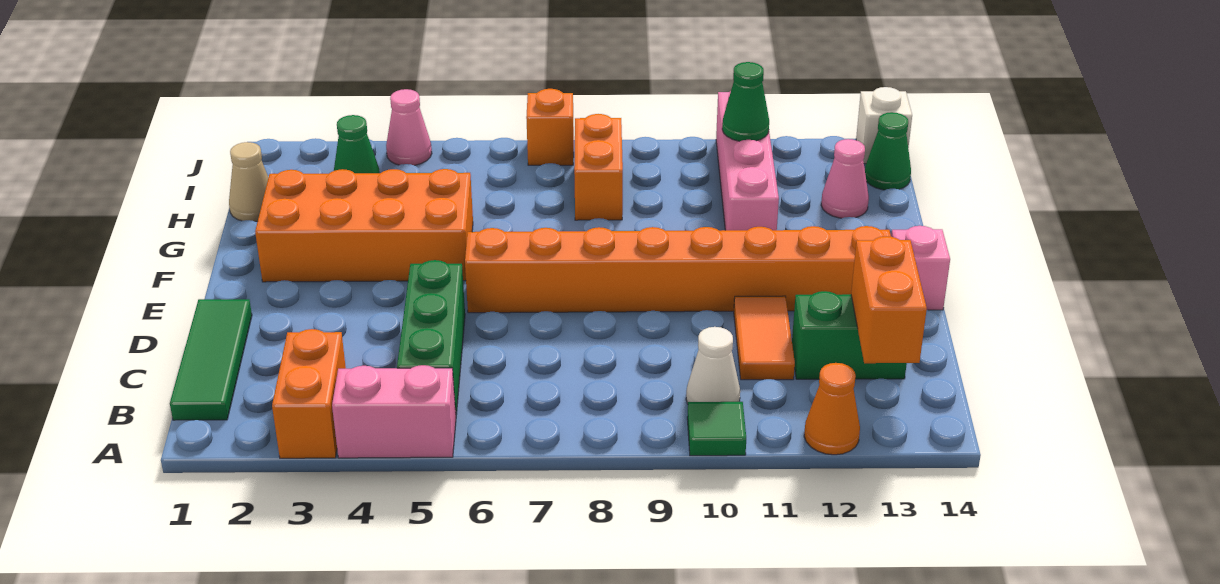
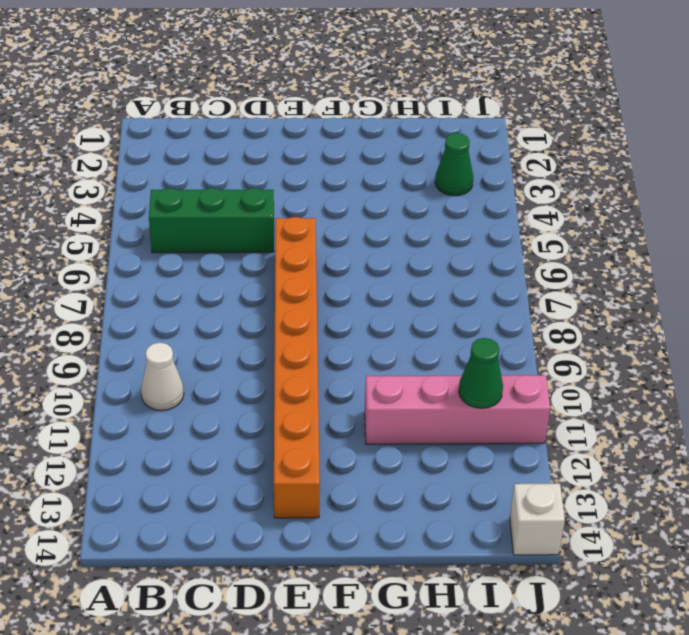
none -> orange 1x2 brick [272,329,346,458]
none -> pink 1x2 brick [332,365,456,458]
none -> green 1x1 tile [687,402,746,456]

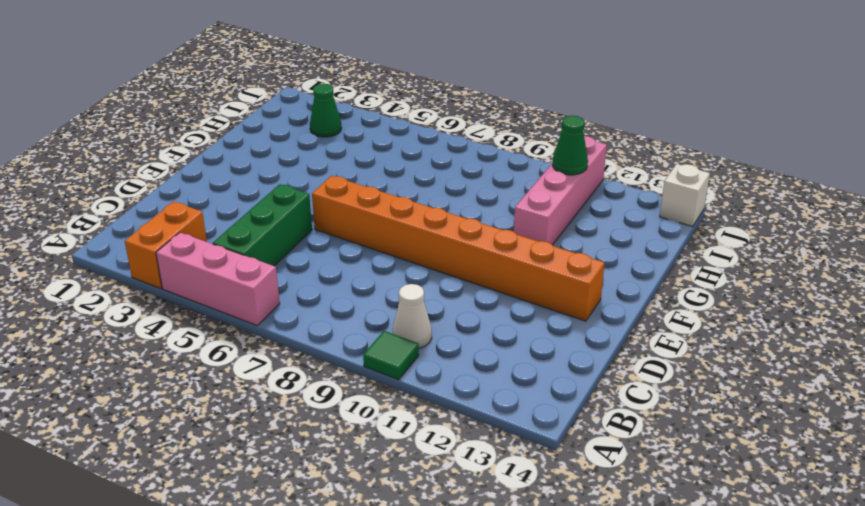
pink 1x3 brick [156,233,280,326] -> pink 1x2 brick [332,365,456,458]
none -> orange 1x1 cone [804,363,860,455]
none -> green 1x3 tile [170,299,252,420]
none -> orange 1x2 tile [734,296,795,380]

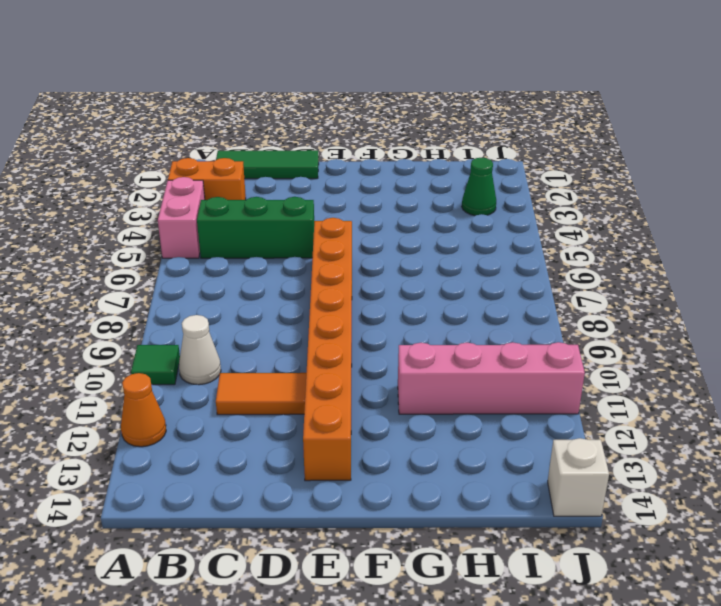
none -> green 1x2 brick [792,291,907,379]
none -> pink 1x1 brick [891,226,950,310]
none -> orange 2x4 brick [255,169,473,282]

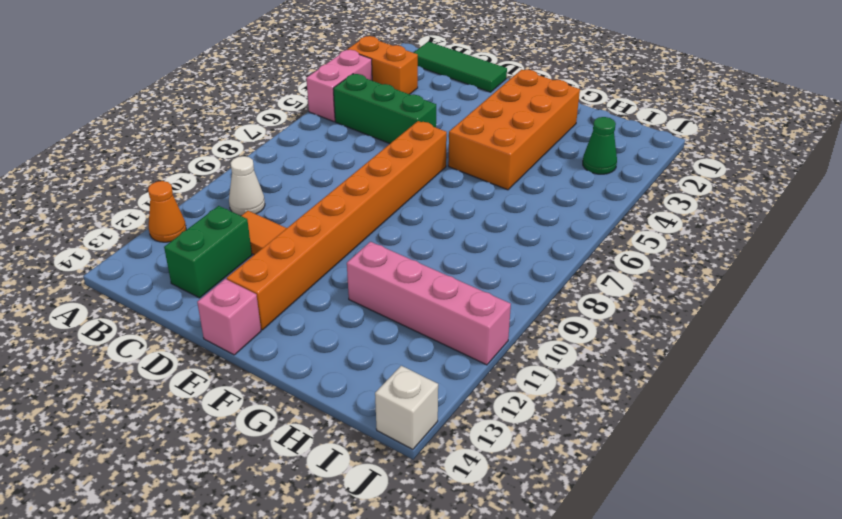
none -> green 1x1 tile [687,402,746,456]
none -> tan 1x1 cone [229,142,269,221]
none -> orange 1x2 brick [574,114,623,220]

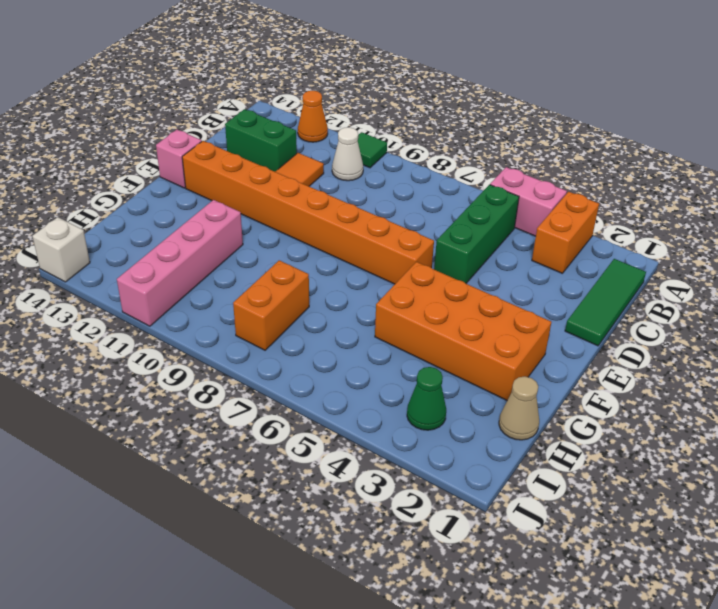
none -> pink 1x1 cone [821,139,869,218]
none -> green 1x1 cone [865,112,911,190]
none -> pink 1x1 cone [386,89,432,165]

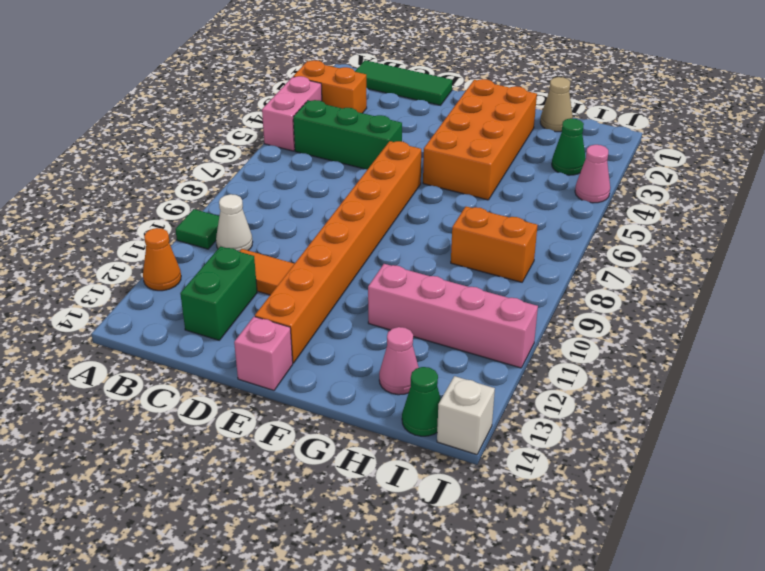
none -> orange 1x1 brick [526,89,574,165]
none -> orange 1x2 brick [851,236,927,363]
none -> green 1x1 cone [722,62,769,141]

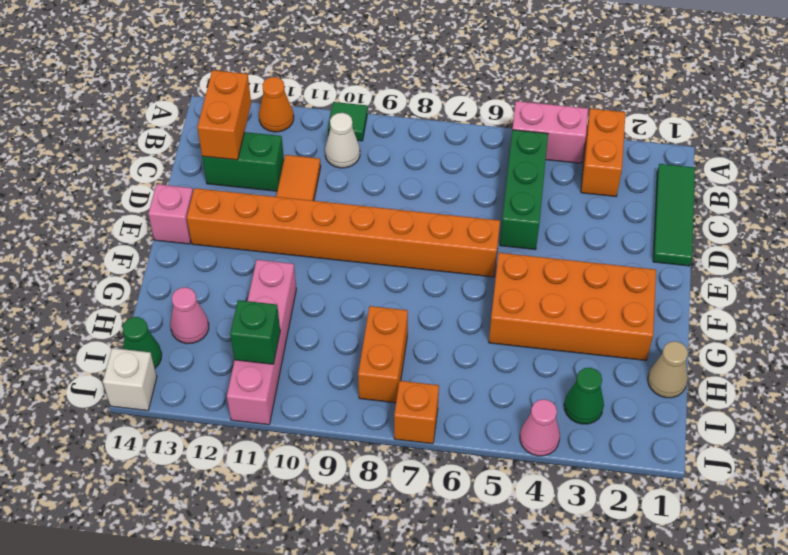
green 1x1 brick [230,300,280,364] -> green 1x1 cone [722,62,769,141]

